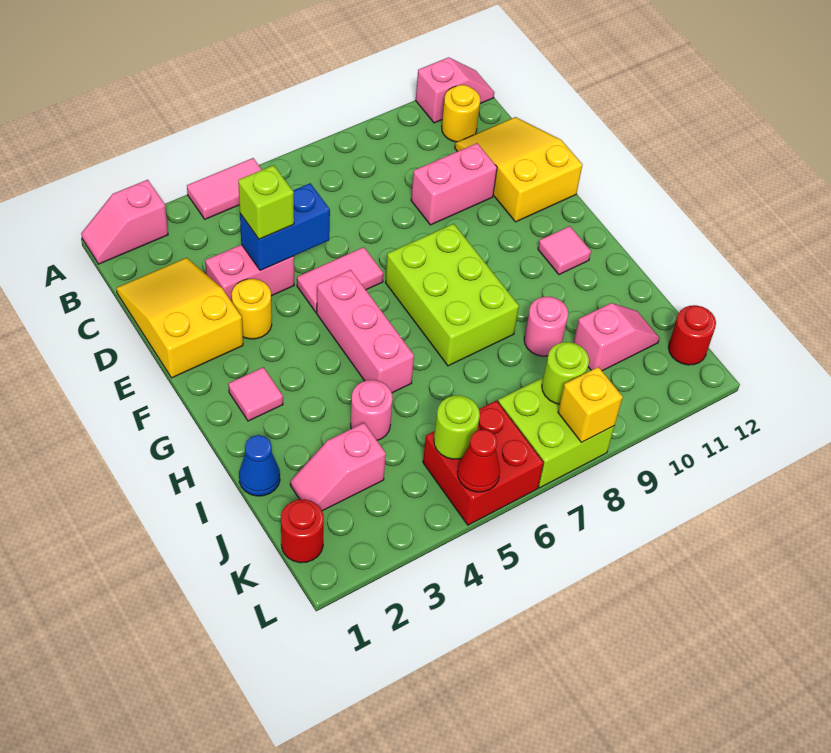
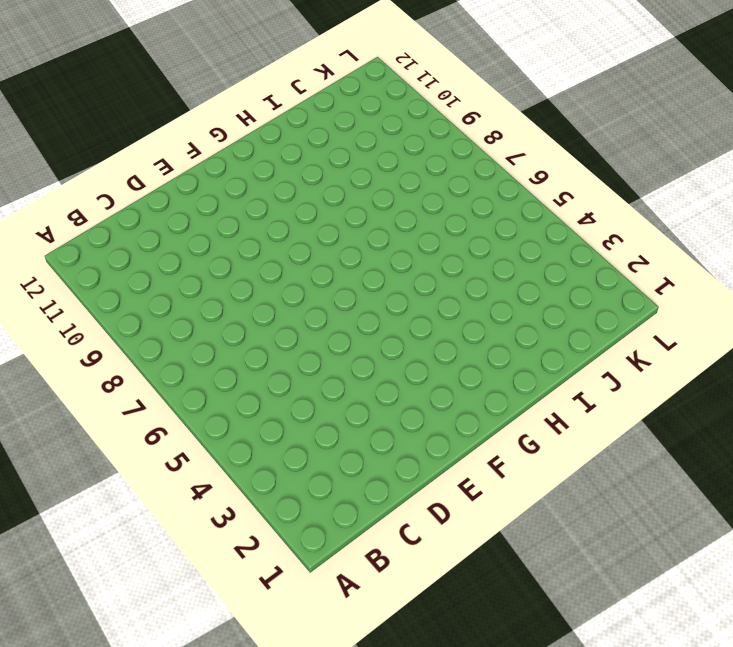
none -> pink 1x2 slope [81,180,168,264]
none -> pink 1x2 tile [187,158,262,219]
none -> pink 1x2 slope [416,57,494,123]

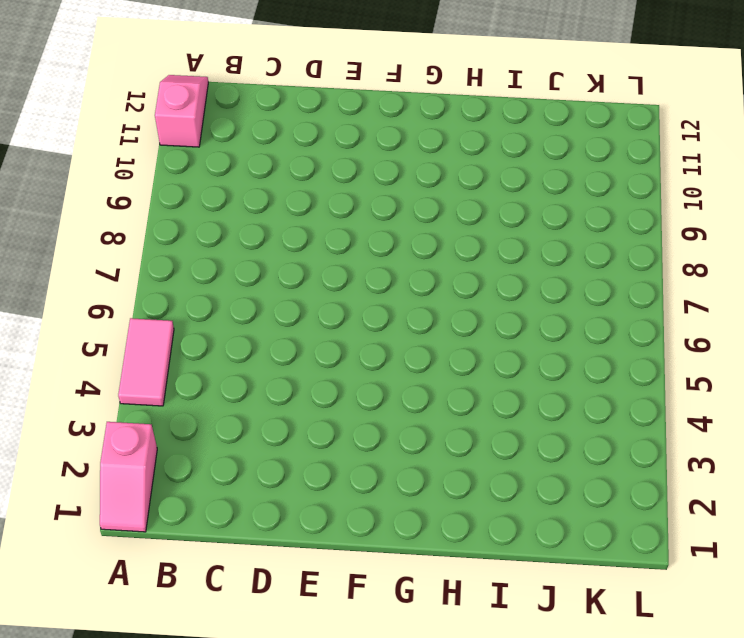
none -> yellow 1x1 round brick [442,85,480,142]
none -> yellow 2x3 slope [116,258,243,378]
none -> yellow 2x3 slope [455,117,582,222]

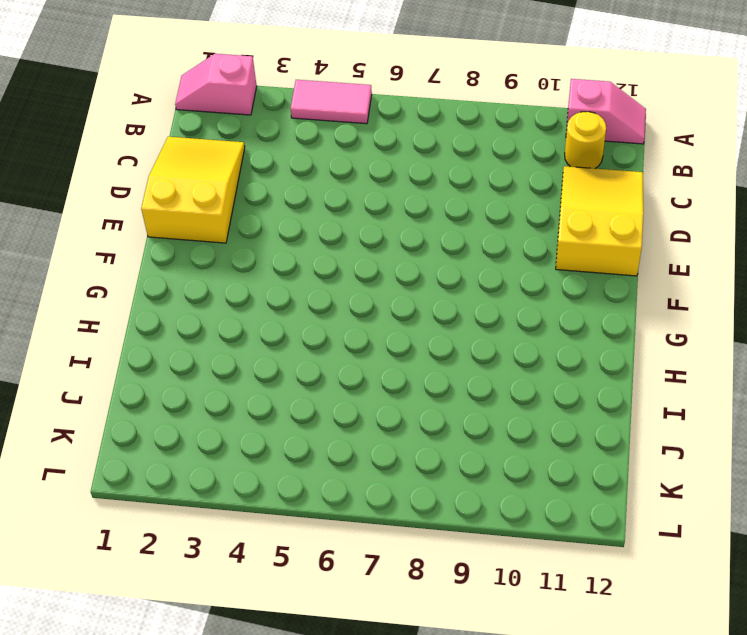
none -> pink 1x2 brick [205,245,294,302]
none -> pink 1x2 brick [411,143,497,225]
none -> yellow 1x1 round brick [232,279,272,339]

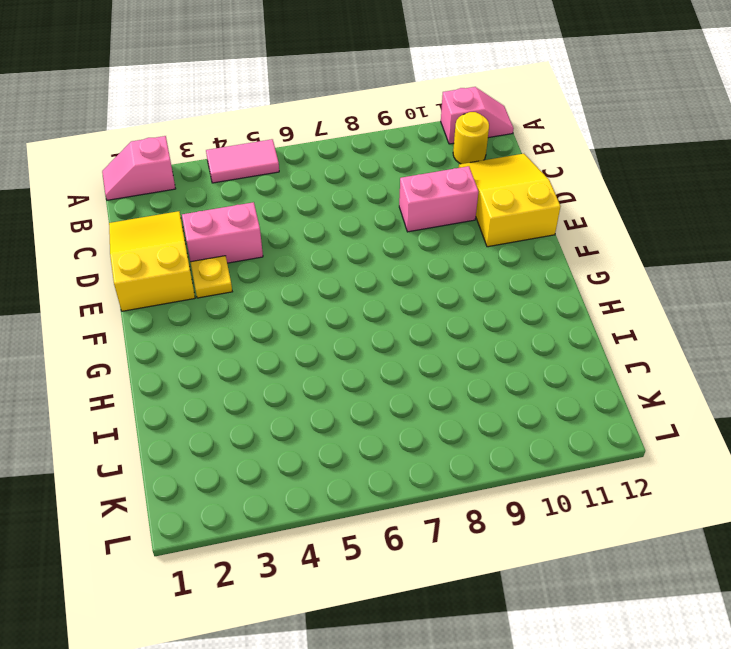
yellow 1x1 plate [191,256,232,298] -> yellow 1x1 round brick [232,279,272,339]
none -> pink 1x2 tile [297,247,383,312]
none -> pink 1x3 brick [317,270,414,393]
none -> lime 2x3 brick [385,224,519,366]

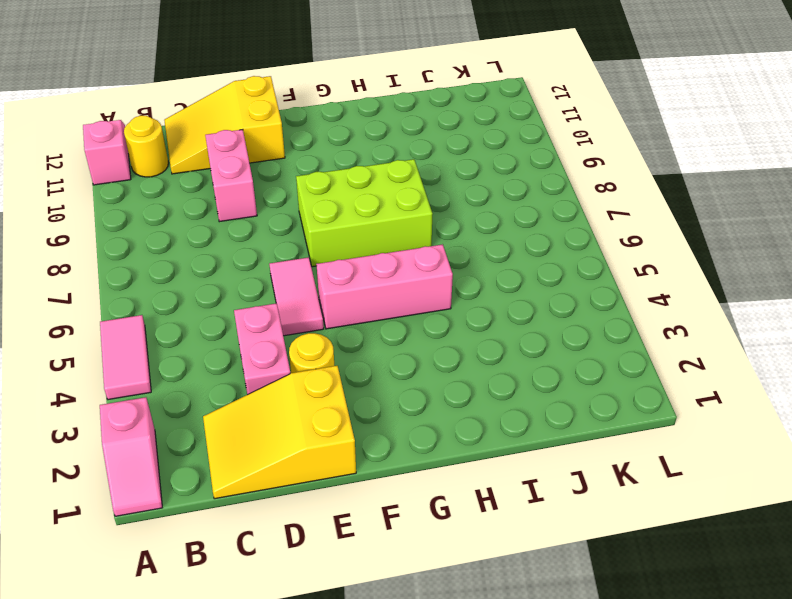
none -> pink 1x1 tile [228,367,283,421]
none -> pink 1x1 tile [538,226,591,274]
none -> blue 1x1 cone [239,435,280,496]

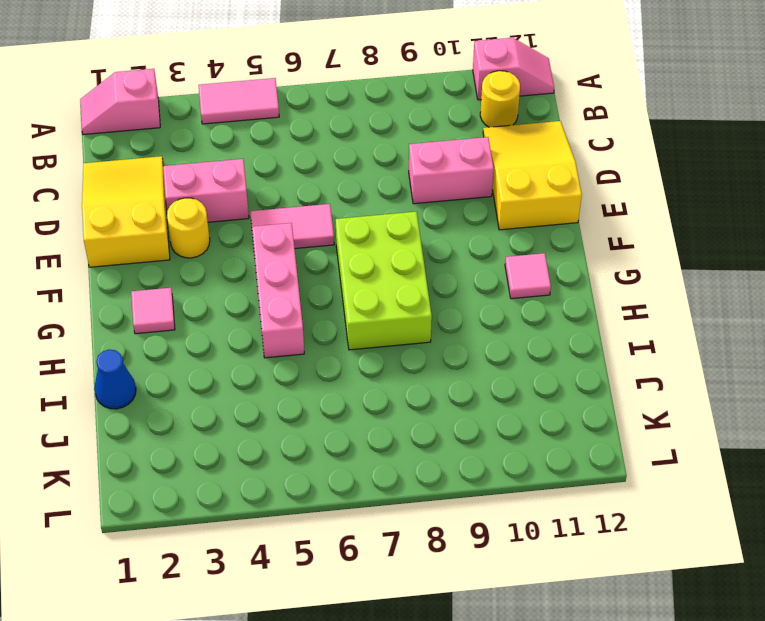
none -> pink 1x1 round brick [351,380,393,440]
none -> pink 1x1 round brick [524,297,568,356]
none -> pink 1x2 slope [290,423,386,511]

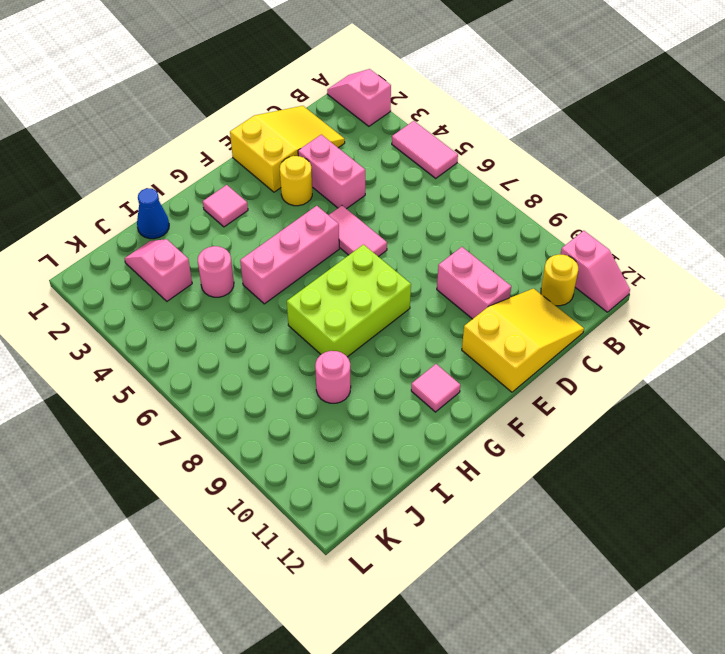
none -> pink 1x2 slope [573,303,659,371]
none -> red 1x1 round brick [281,499,324,563]
none -> red 2x2 brick [423,400,544,525]

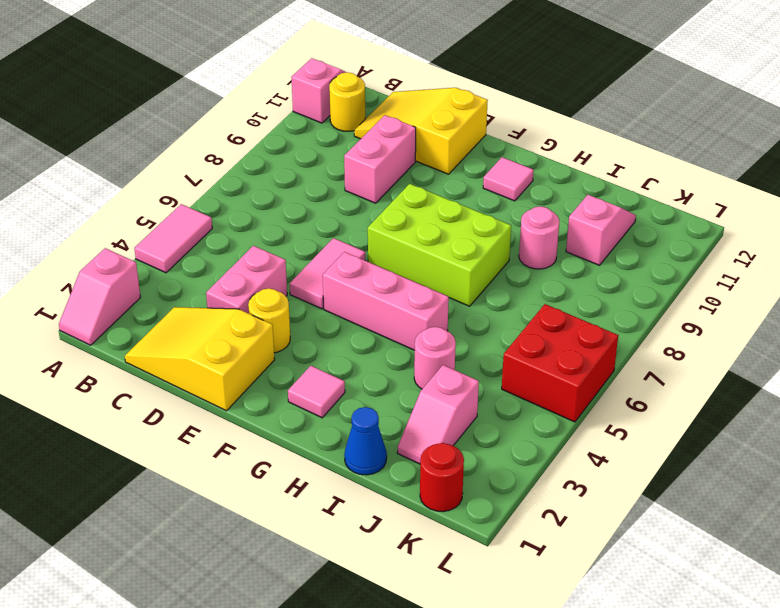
none -> lime 2x2 brick [498,378,614,488]
none -> red 1x1 round brick [668,305,716,365]
none -> blue 1x2 brick [240,183,330,271]

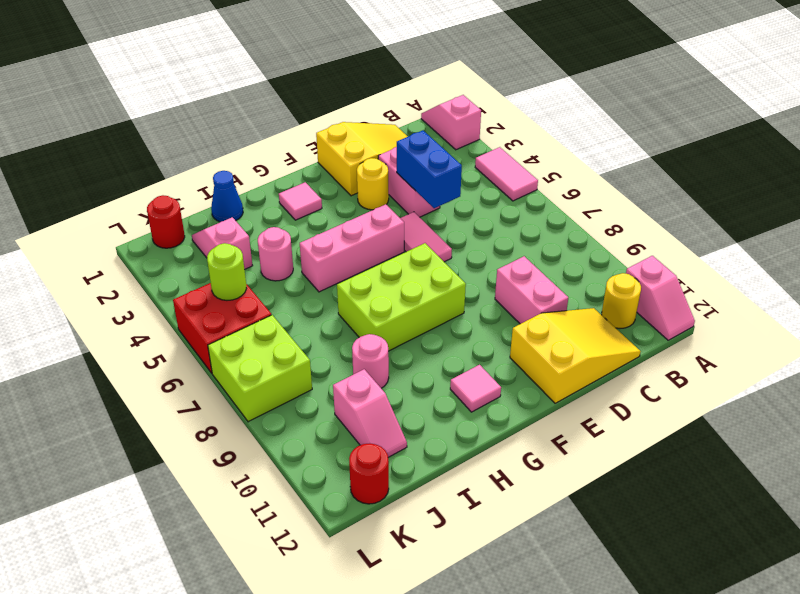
none -> lime 1x1 round brick [542,342,589,404]
none -> red 1x1 cone [457,429,500,492]
none -> yellow 1x1 brick [558,367,623,443]

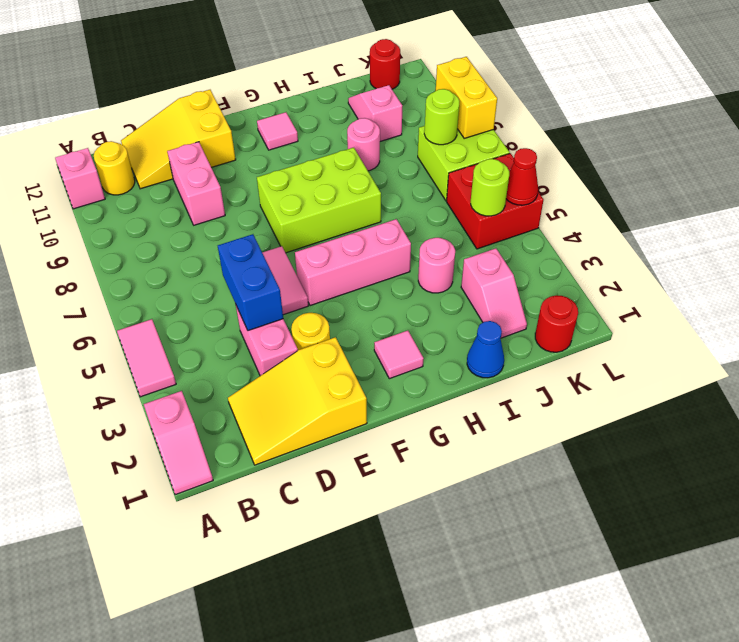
yellow 1x2 brick [436,57,497,138] -> yellow 1x1 brick [558,367,623,443]
none -> lime 1x1 brick [238,165,294,239]

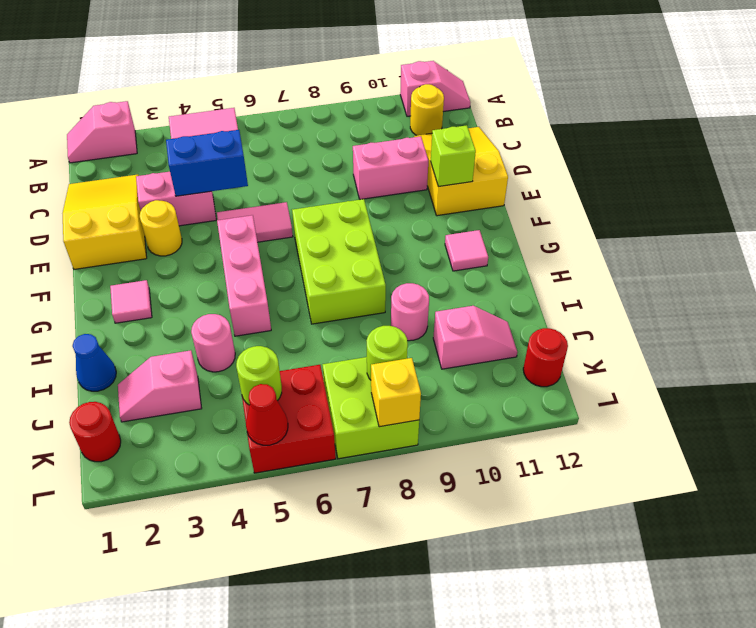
lime 1x1 brick [431,125,476,187] -> lime 1x1 brick moved to [238,165,294,239]

